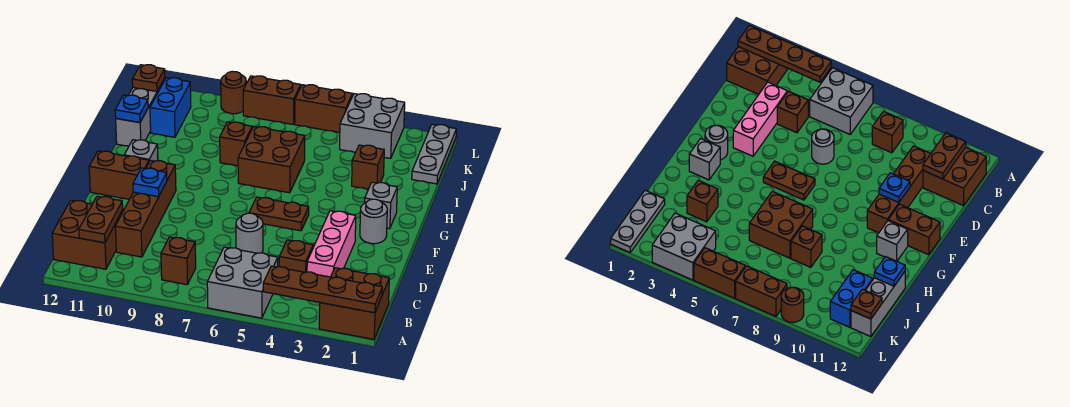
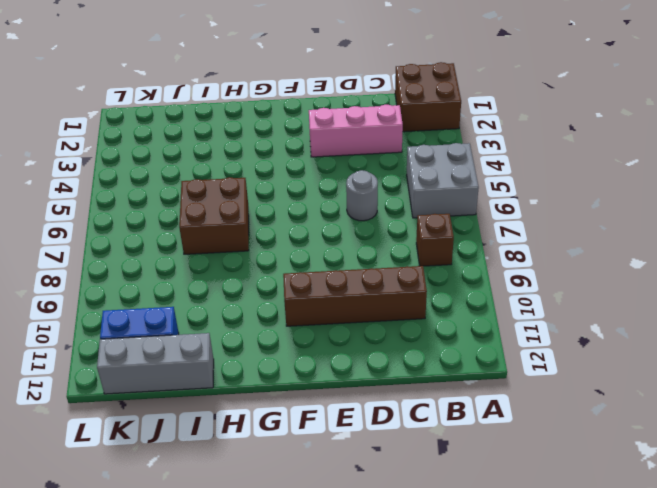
none -> brown 2x2 brick [52,200,123,269]
none -> brown 1x1 brick [279,240,313,272]
none -> grey 1x1 round brick [360,199,387,244]

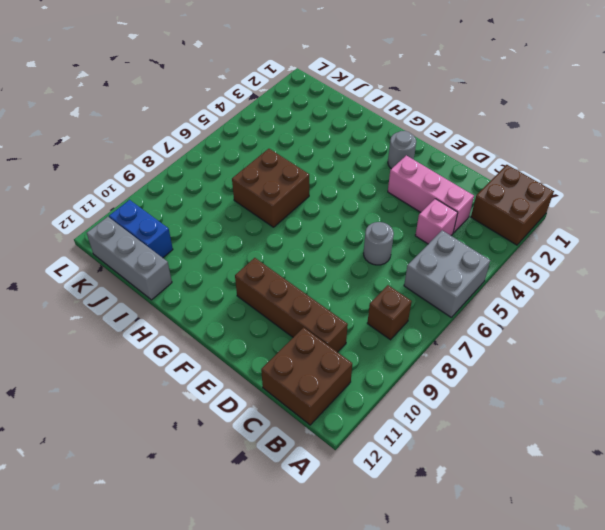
pink 1x1 brick [415,199,458,244] -> brown 1x1 brick [279,240,313,272]
none -> brown 1x2 plate [249,197,309,231]
none -> brown 1x2 brick [89,151,149,199]
none -> grey 1x1 brick [365,182,397,229]

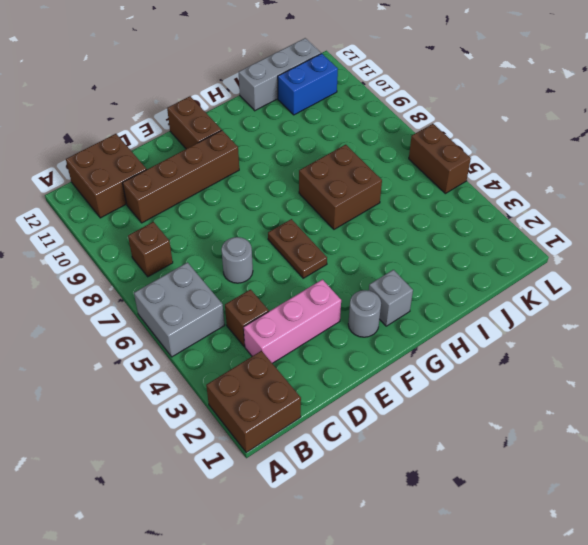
none -> grey 1x1 brick [124,140,158,161]
none -> brown 1x1 brick [352,145,384,189]
none -> brown 1x1 brick [220,122,252,166]

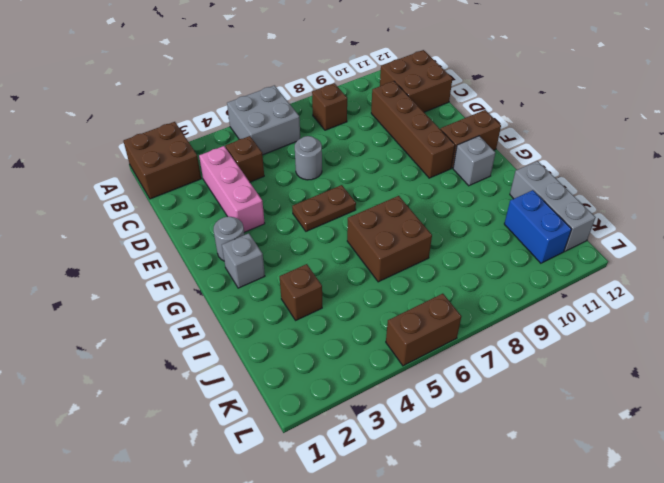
none -> brown 1x1 brick [220,122,252,166]
none -> grey 1x3 plate [412,125,456,184]
none -> grey 2x2 brick [340,94,405,158]

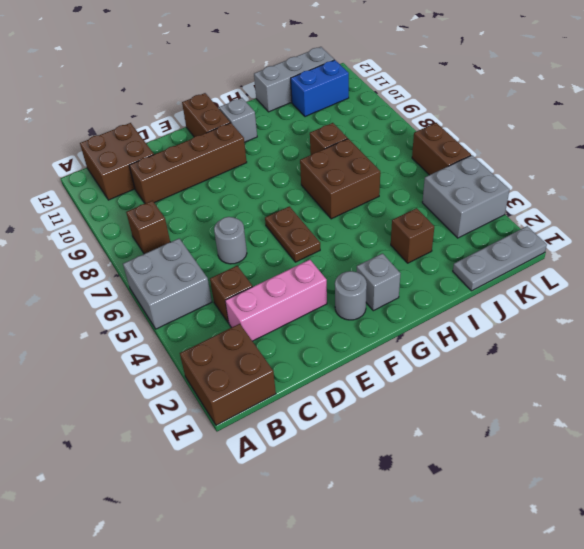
none -> brown 1x2 brick [243,76,301,124]
none -> brown 1x1 round brick [221,71,246,114]
none -> brown 1x4 plate [263,266,382,313]

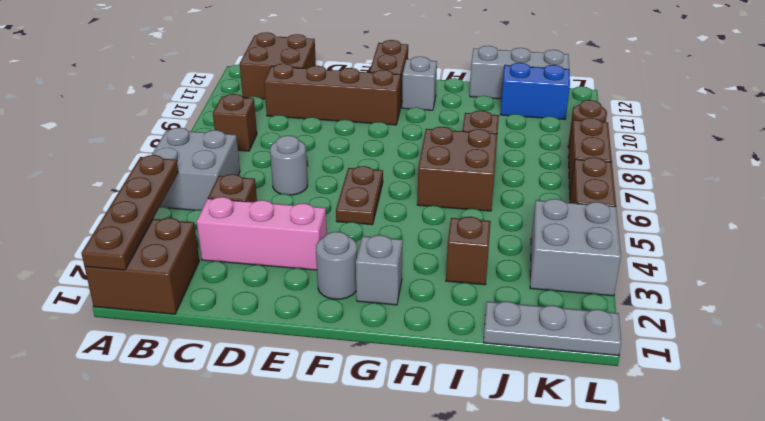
none -> brown 1x2 plate [79,196,123,243]
none -> blue 1x1 plate [133,168,167,197]
none -> blue 1x1 plate [115,95,148,123]

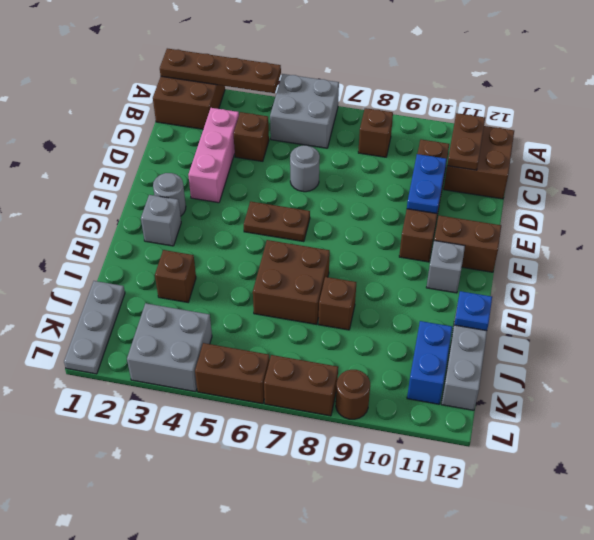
blue 1x2 plate [407,154,447,214] -> blue 1x1 plate [133,168,167,197]
none -> brown 1x1 plate [132,65,165,92]

